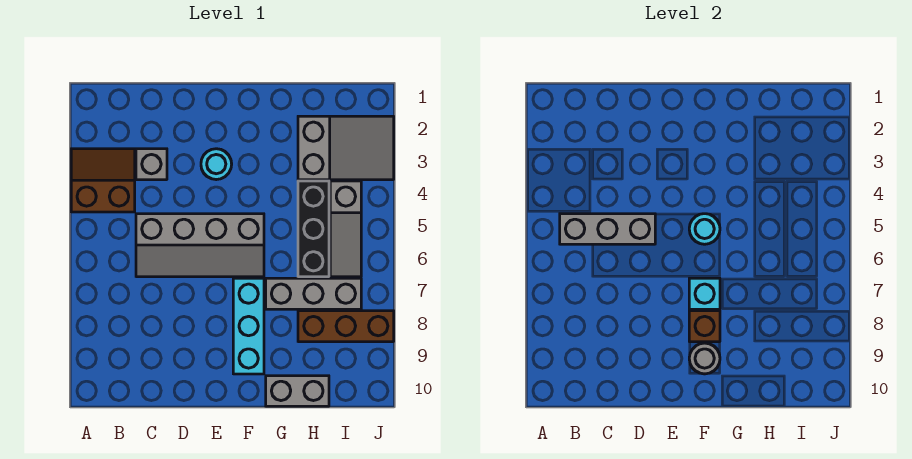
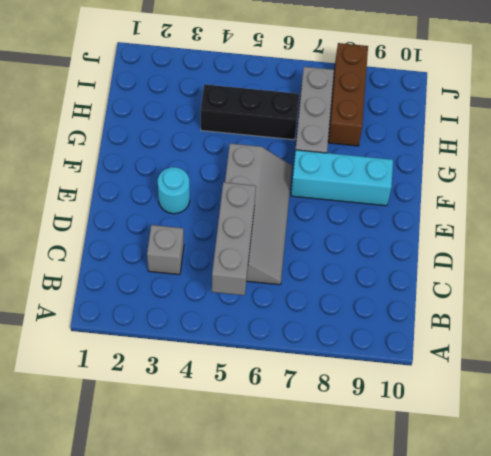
none -> brown 2x2 slope [71,149,135,212]
none -> grey 1x2 brick [266,376,329,406]
none -> grey 2x3 slope [298,116,394,180]

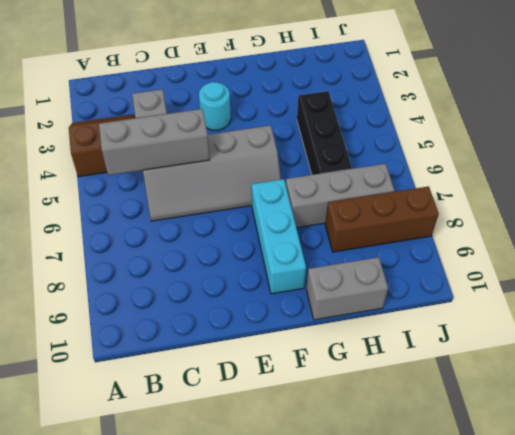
none -> grey 2x3 slope [298,116,394,180]
none -> grey 1x3 slope [330,181,361,277]
none -> cyan 1x1 round brick [689,214,720,244]

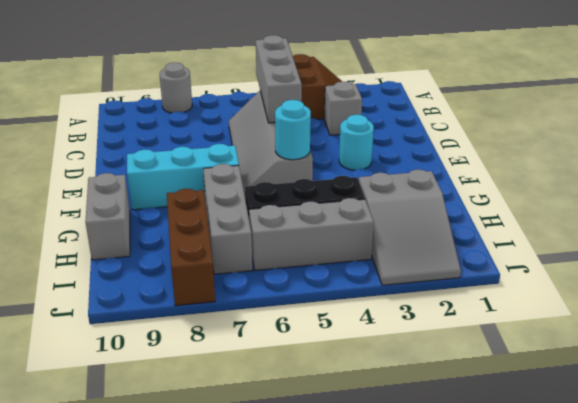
grey 1x1 round brick [159,63,192,113] -> grey 1x1 round brick moved to [689,343,720,374]
grey 1x3 brick [249,198,374,270] -> grey 1x3 slope [330,181,361,277]
none -> cyan 1x1 brick [689,278,720,309]
none -> brown 1x1 brick [689,311,720,342]

